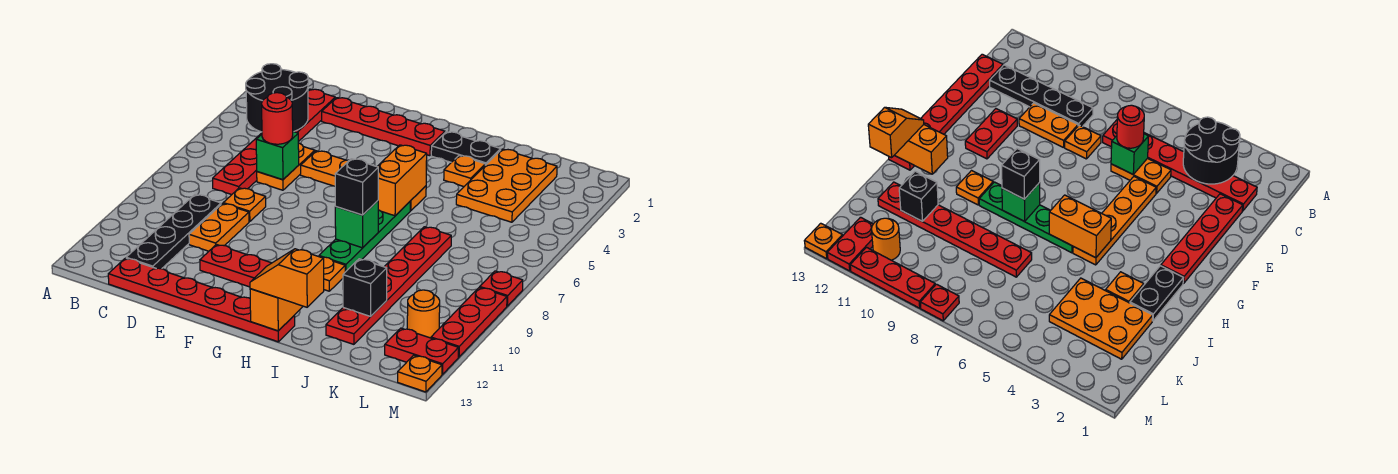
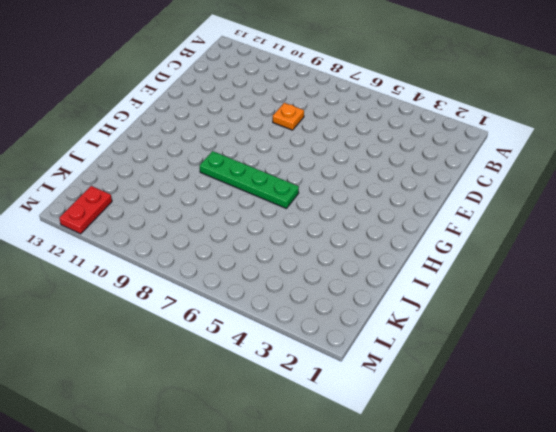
none -> red 1x6 plate [213,89,335,195]
none -> black 1x4 plate [126,195,221,269]
none -> red 1x6 plate [108,258,295,342]

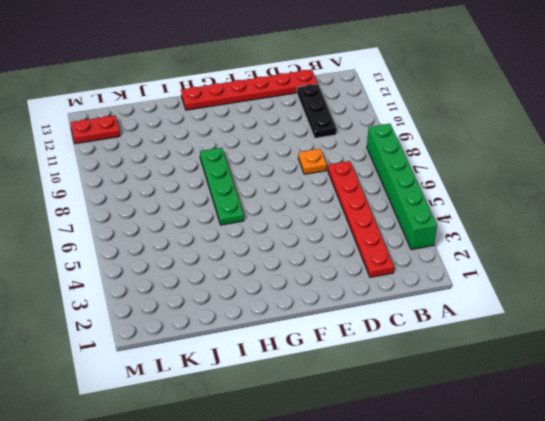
green 1x6 brick [367,124,437,250] -> none
black 1x3 plate [297,84,337,138] -> black 1x4 plate [126,195,221,269]
none -> red 1x4 plate [322,98,445,156]
none -> orange 1x2 plate [257,143,315,190]
none -> orange 1x2 plate [189,204,249,251]

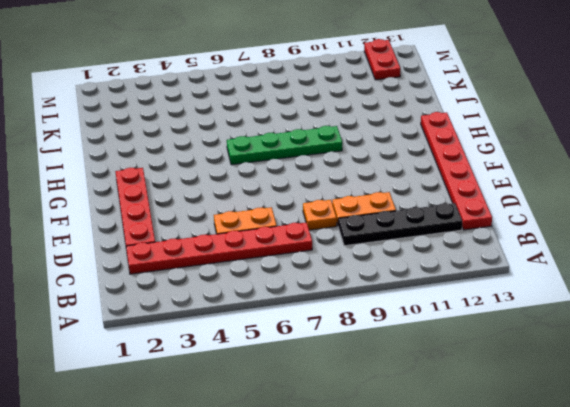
none -> orange 1x4 plate [301,151,426,211]
none -> red 1x2 plate [200,244,271,287]
none -> black 1x2 plate [431,132,501,165]

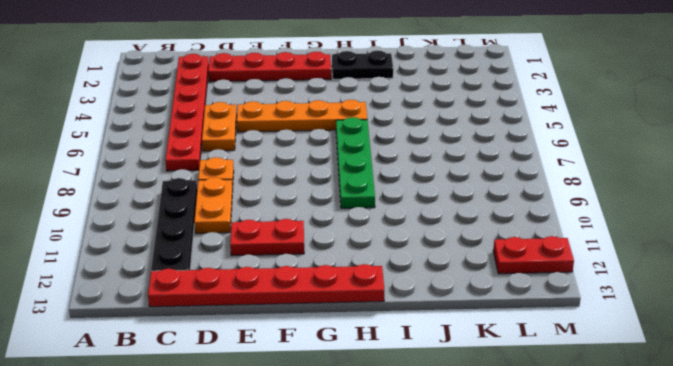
none -> orange 1x1 plate [322,257,345,291]
none -> orange 1x1 plate [444,156,485,187]
none -> orange 2x3 plate [456,149,557,222]

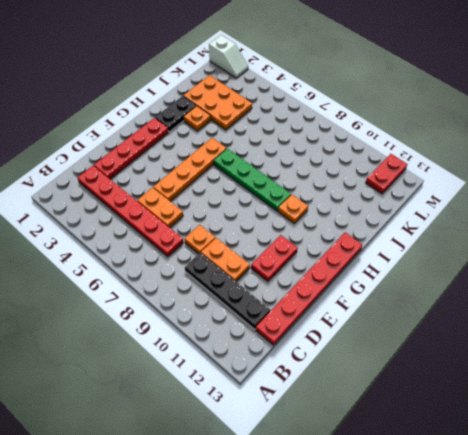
white 1x2 slope [209,35,248,78] -> none
none -> red 1x6 plate [326,227,451,344]
none -> orange 1x1 round brick [407,290,440,338]
none -> red 1x1 plate [480,271,523,306]

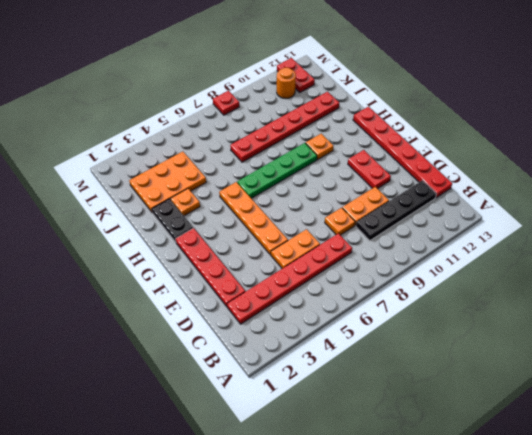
none -> red 1x3 plate [431,287,507,357]
none -> orange 1x1 plate [398,355,442,392]
none -> black 2x2 round brick [246,64,308,132]

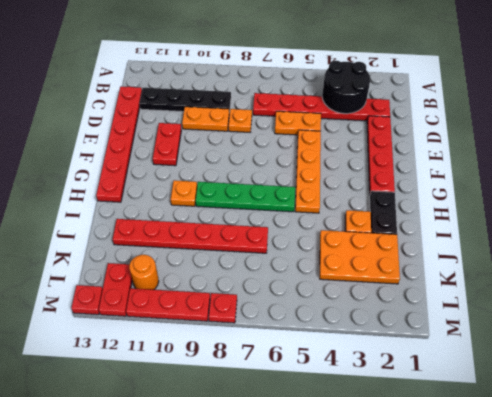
red 1x1 plate [71,285,103,315] -> orange 1x1 plate [398,355,442,392]
none -> green 1x1 brick [256,132,299,180]
none -> orange 1x2 brick [377,145,427,216]
none -> green 1x1 brick [335,201,378,248]

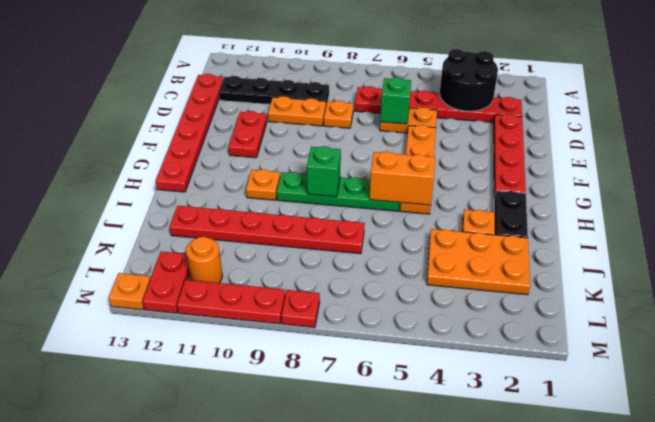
none -> orange 1x2 brick [250,289,303,331]
none -> black 1x1 brick [343,259,387,316]
none -> red 1x1 round brick [262,93,293,144]

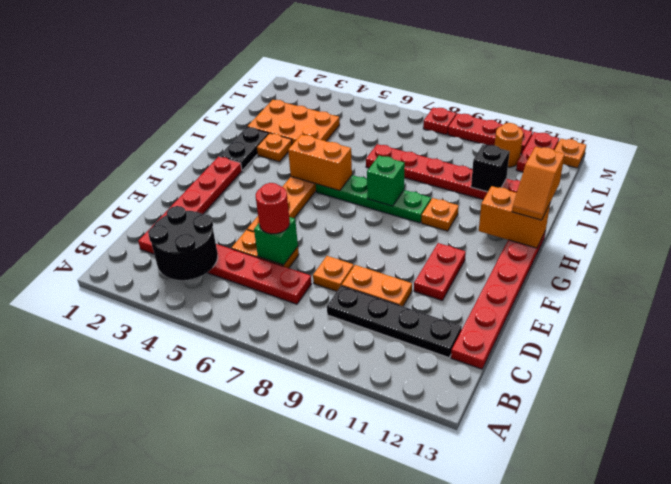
none -> black 1x1 brick [335,159,378,215]

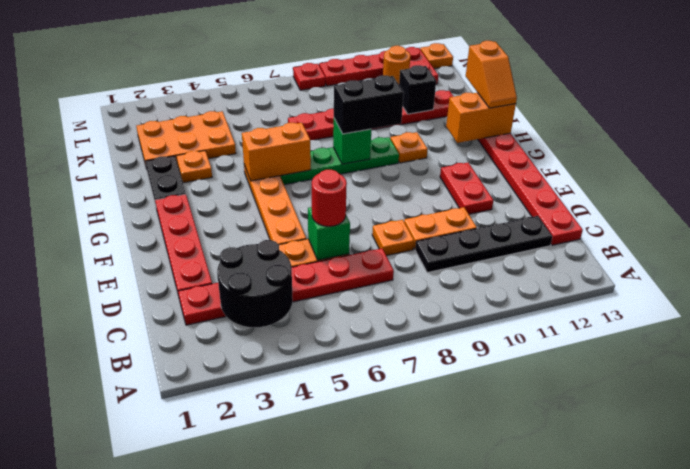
black 1x2 brick [333,75,404,134] -> black 1x1 brick [335,159,378,215]

